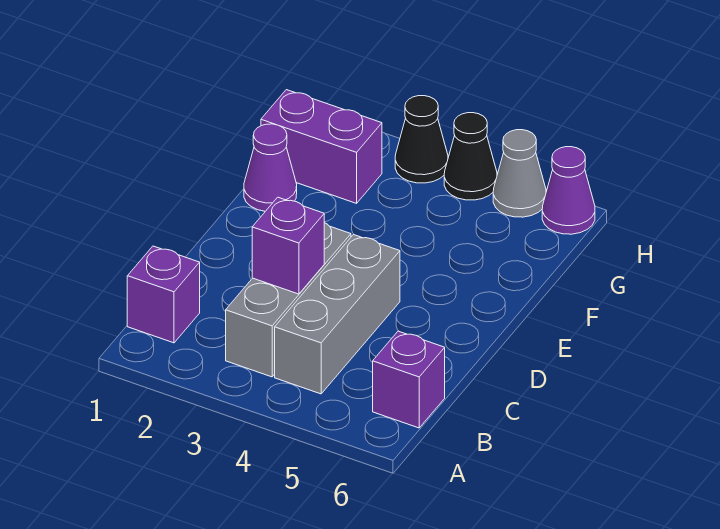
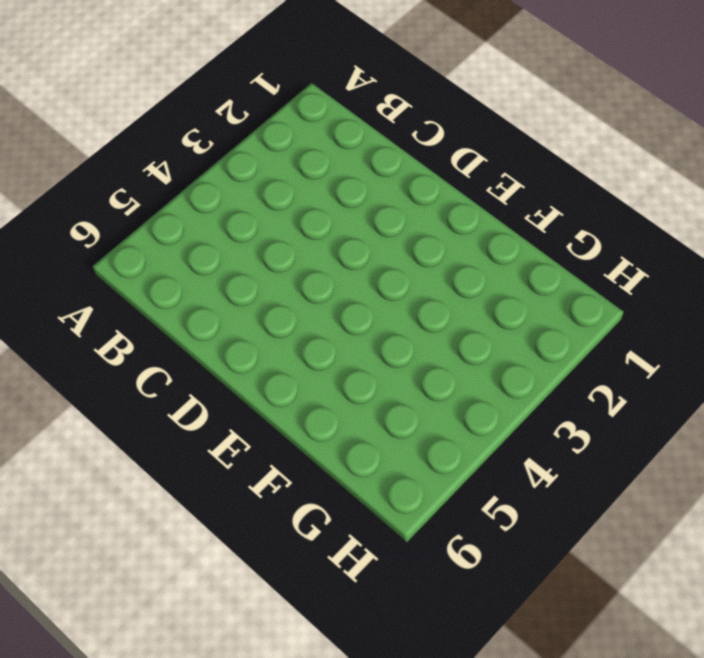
none -> purple 1x1 brick [127,246,200,343]
none -> grey 1x3 brick [226,223,351,377]

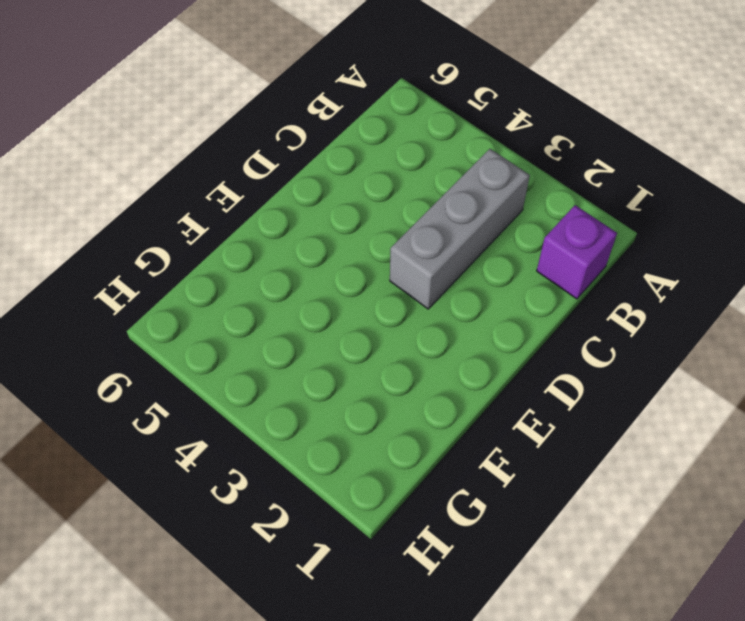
none -> grey 1x3 brick [275,235,400,394]
none -> purple 1x1 brick [373,331,445,428]

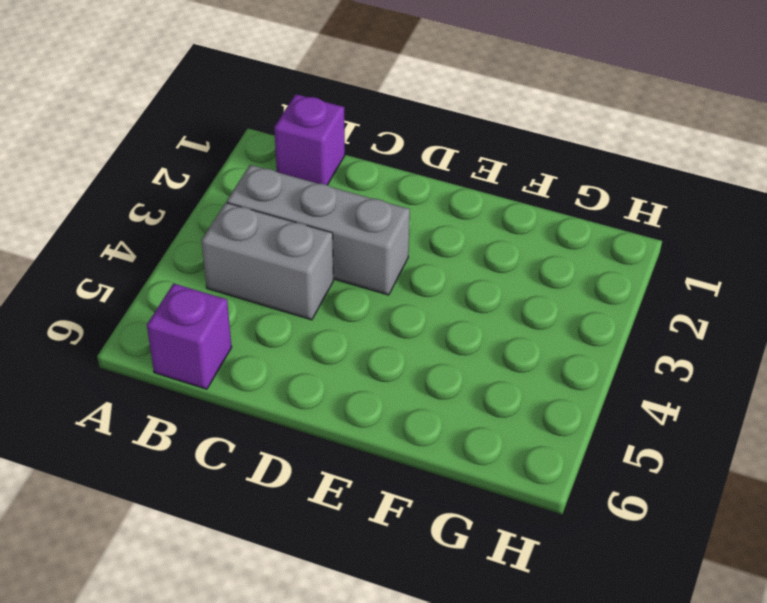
grey 1x2 brick [201,203,333,320] -> grey 1x3 brick [275,235,400,394]
none -> purple 1x1 cone [244,124,297,211]
none -> purple 1x2 brick [261,90,382,203]

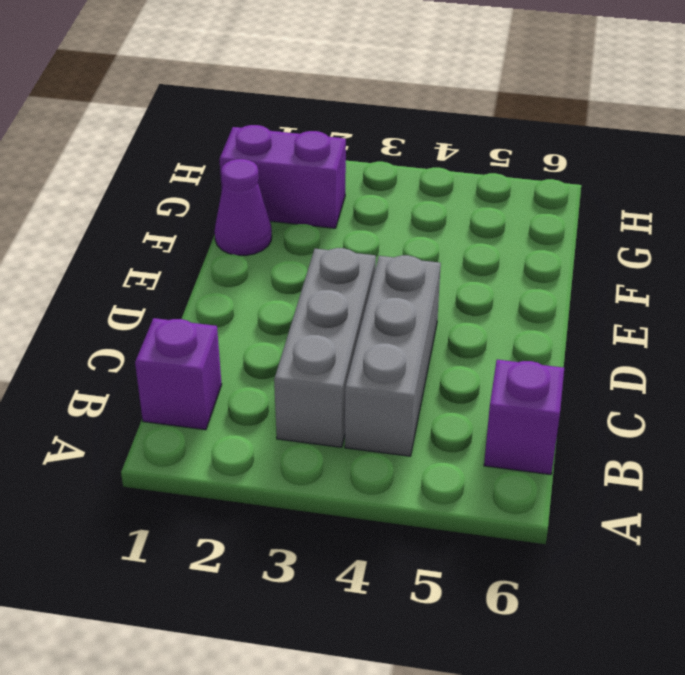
none -> black 1x1 cone [395,96,448,183]
none -> black 1x1 cone [444,113,497,200]

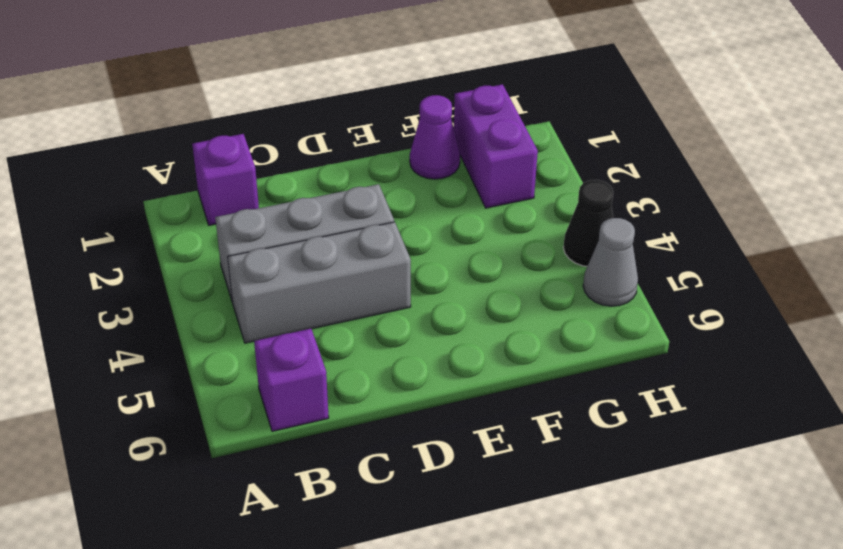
none -> black 1x1 cone [395,96,448,183]
none -> purple 1x1 cone [542,147,595,234]

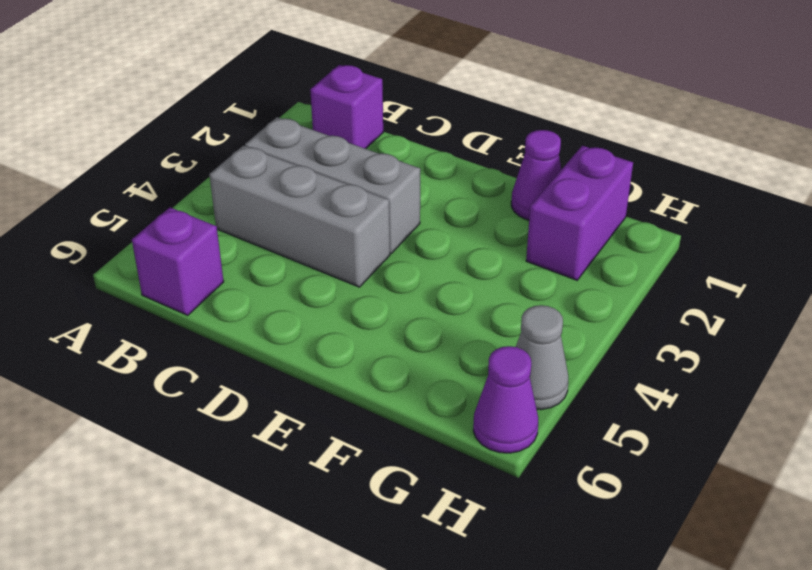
none -> black 1x1 cone [395,96,448,183]
none -> black 1x1 cone [444,113,497,200]

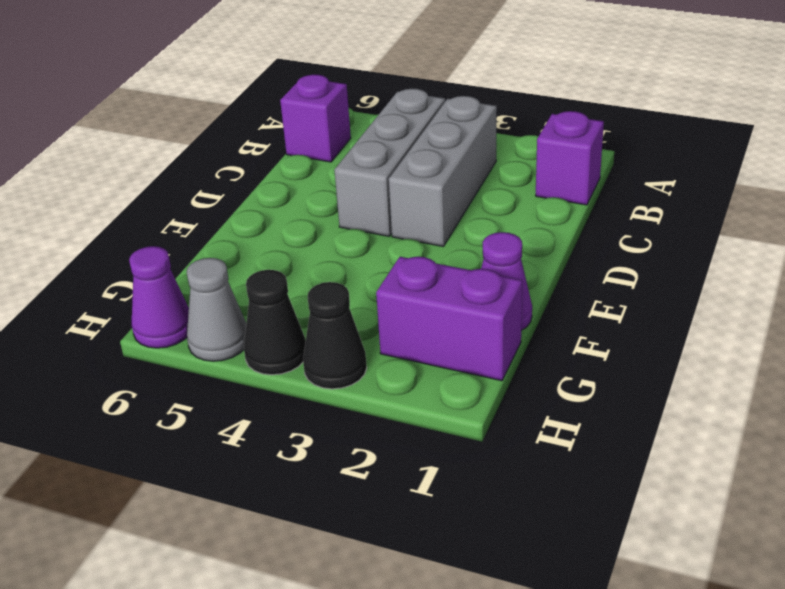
none -> purple 1x1 brick [252,197,324,294]

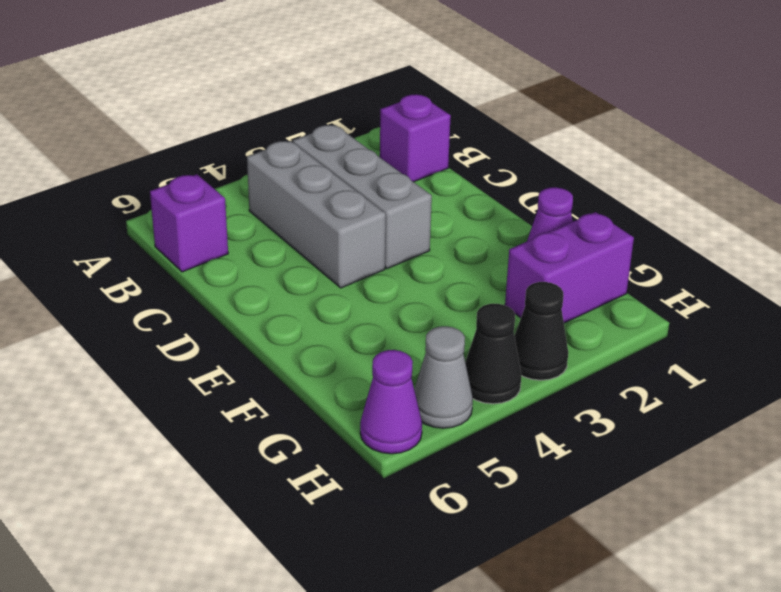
none -> purple 1x1 brick [252,197,324,294]

